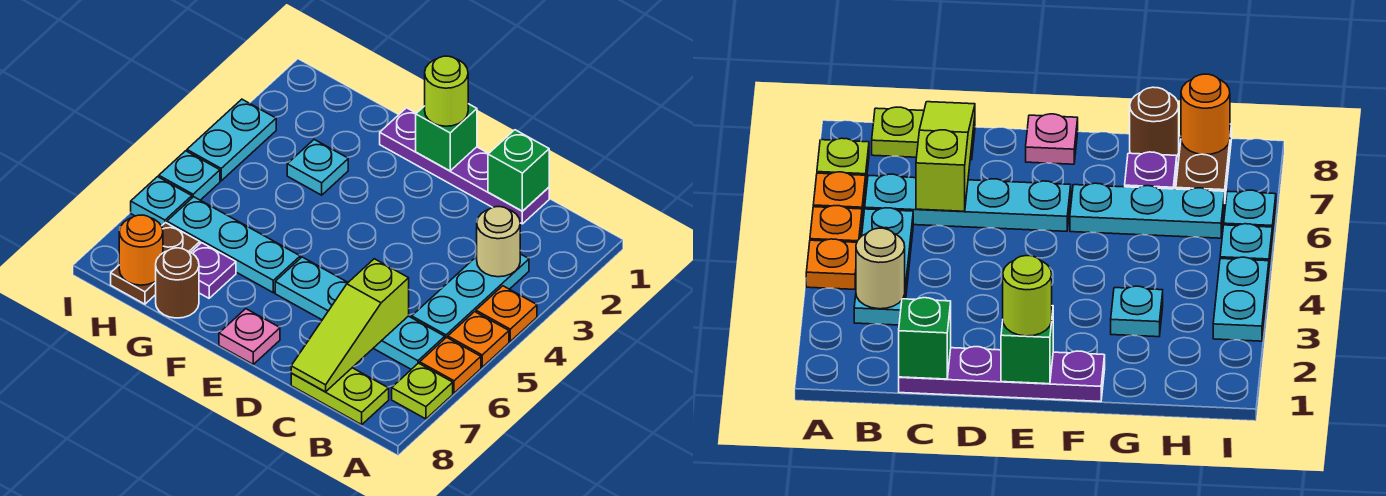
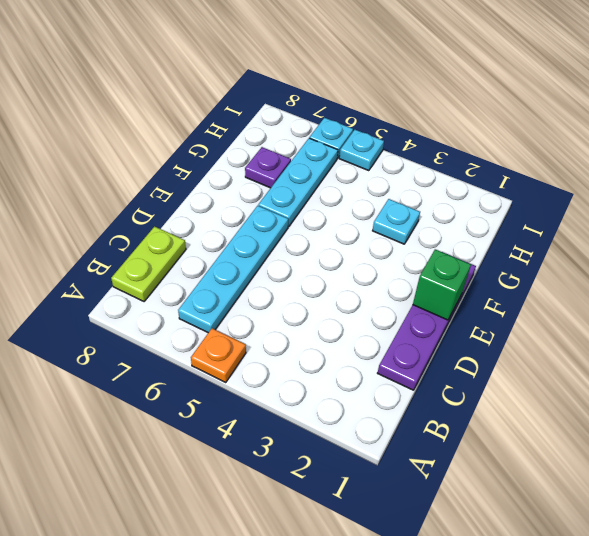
none -> orange 1x1 plate [476,286,537,341]
none -> orange 1x1 plate [420,337,481,393]
none -> lime 1x1 plate [392,363,453,419]

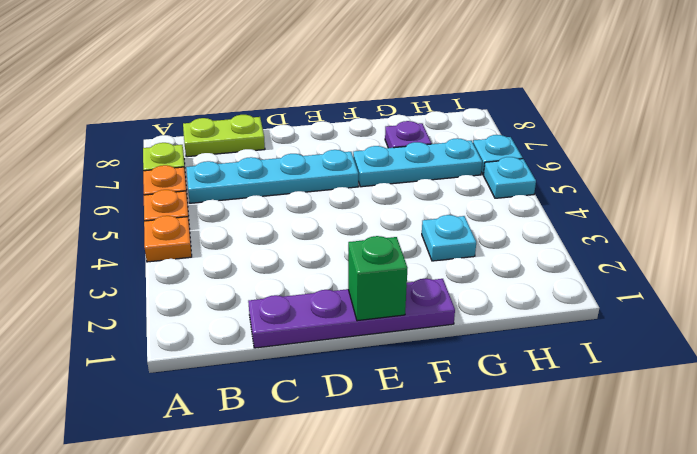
none -> cyan 1x3 plate [412,254,529,338]
none -> pink 1x1 plate [219,309,280,364]
none -> brown 1x1 round brick [156,248,199,318]

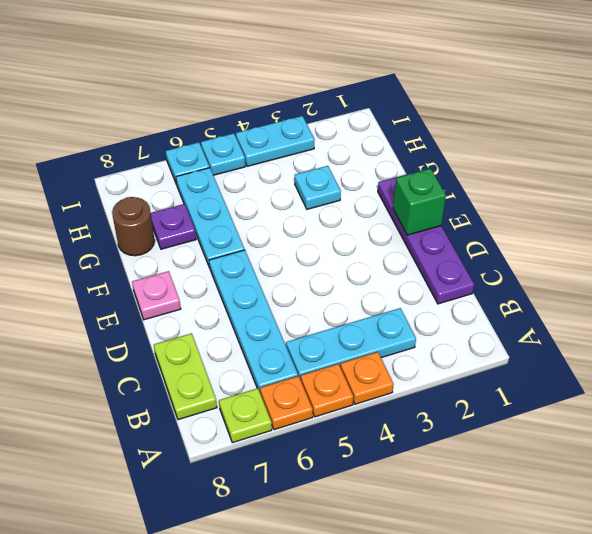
none -> brown 1x2 plate [111,223,200,304]
none -> tan 1x1 round brick [477,207,520,277]
none -> green 1x1 brick [488,130,549,211]

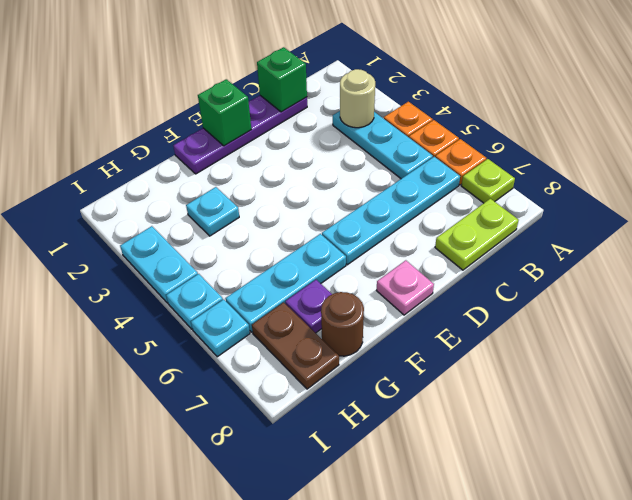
none -> lime 1x3 slope [291,259,409,392]
none -> orange 1x1 round brick [119,215,163,285]
none -> lime 1x1 round brick [425,56,468,126]

